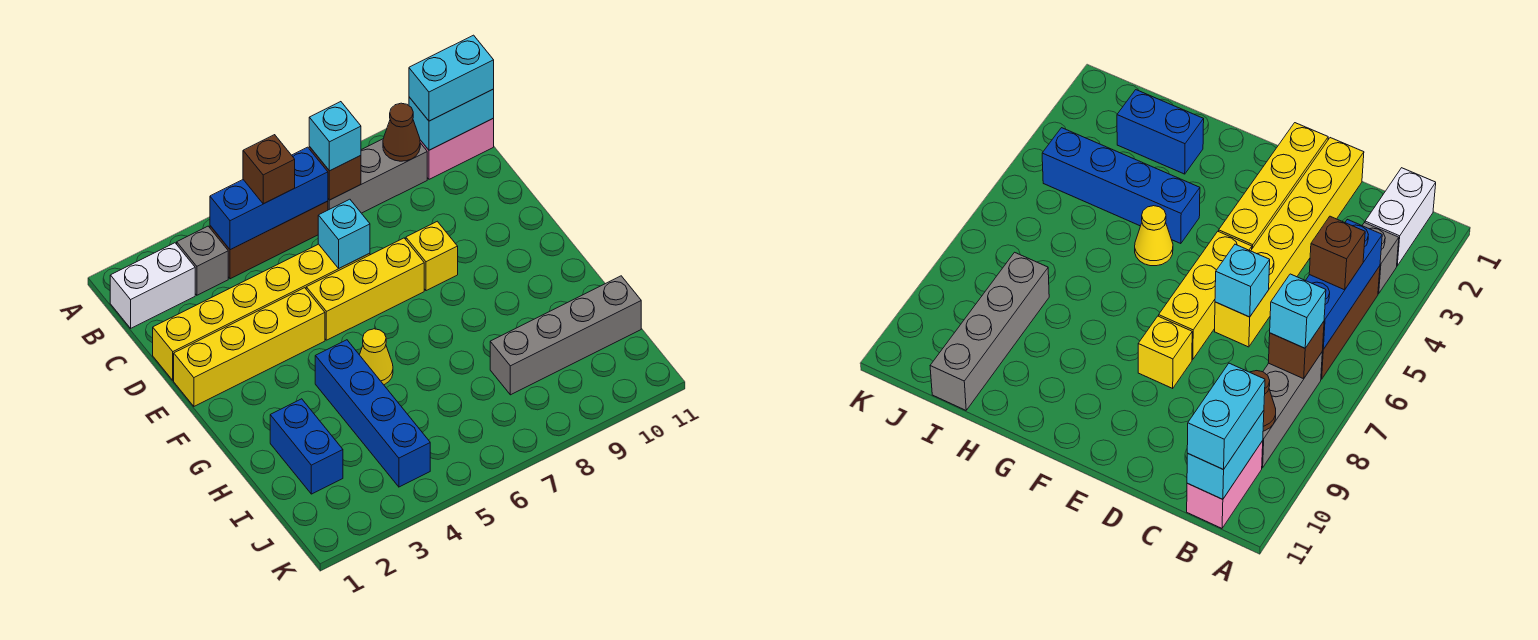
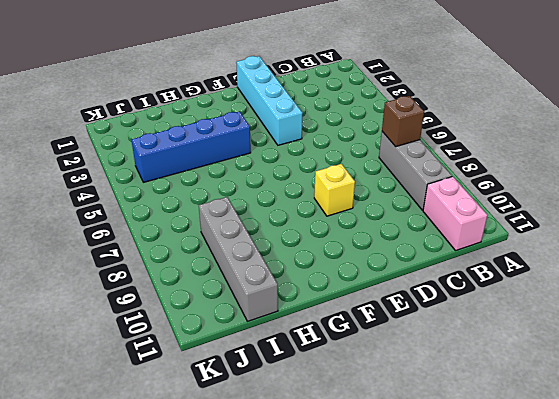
cyan 1x4 brick [236,56,303,145] -> yellow 1x4 brick [174,288,325,406]
none -> white 1x2 brick [110,243,195,328]
none -> grey 1x1 brick [177,226,228,295]
none -> brown 1x3 brick [210,201,328,279]

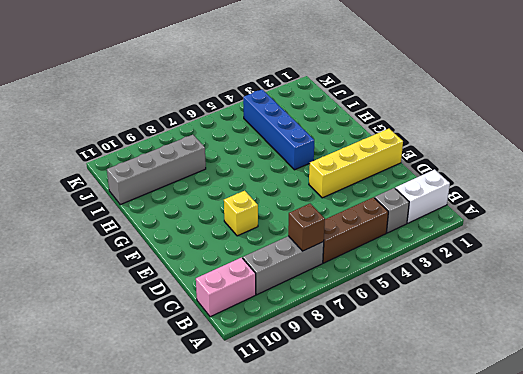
none -> yellow 1x6 brick [153,244,370,380]
none -> yellow 1x3 brick [306,238,424,340]
none -> yellow 1x1 cone [360,329,393,385]

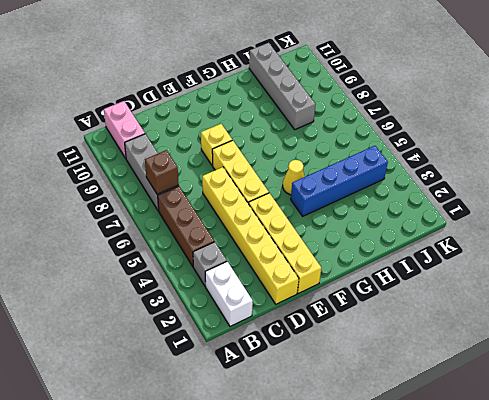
none -> blue 1x2 brick [270,399,343,494]
none -> blue 1x3 brick [210,147,328,250]
none -> brown 1x1 cone [383,103,420,161]

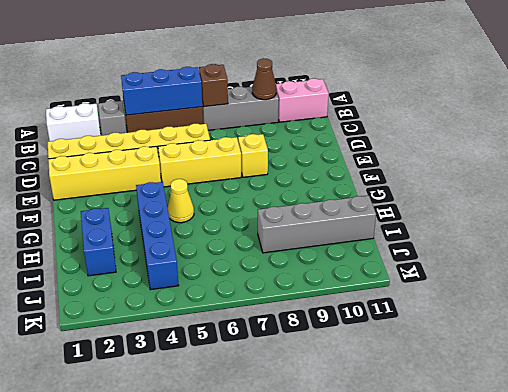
none -> cyan 1x2 brick [409,89,494,150]
none -> cyan 1x1 brick [318,199,370,269]
none -> brown 1x1 brick [243,135,295,204]

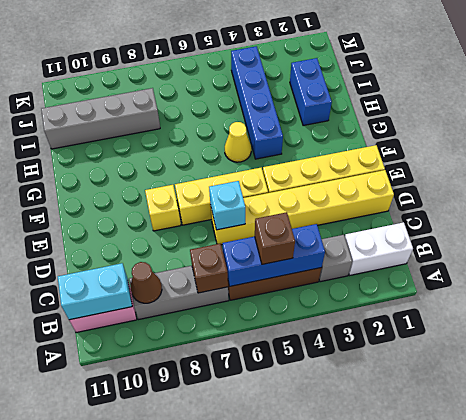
none -> cyan 1x1 brick [309,102,361,171]
none -> cyan 1x2 brick [409,35,494,121]

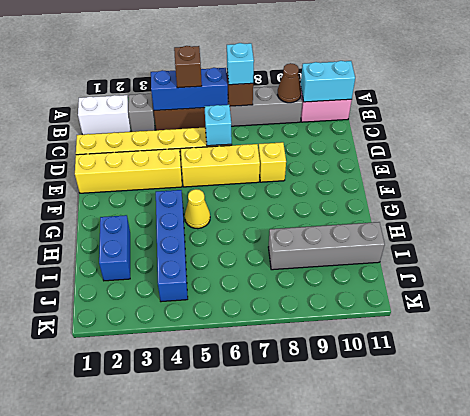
none -> cyan 1x2 brick [409,35,494,121]

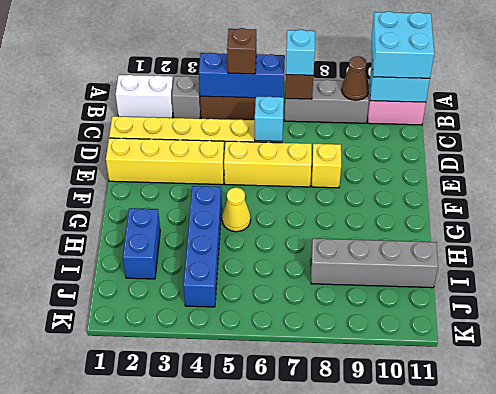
cyan 2x2 brick [372,11,434,78] -> cyan 1x2 brick [409,35,494,121]

